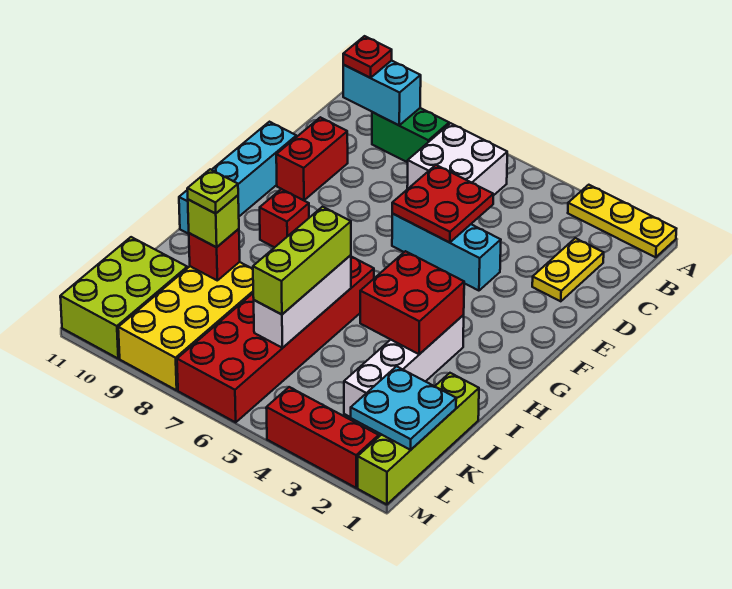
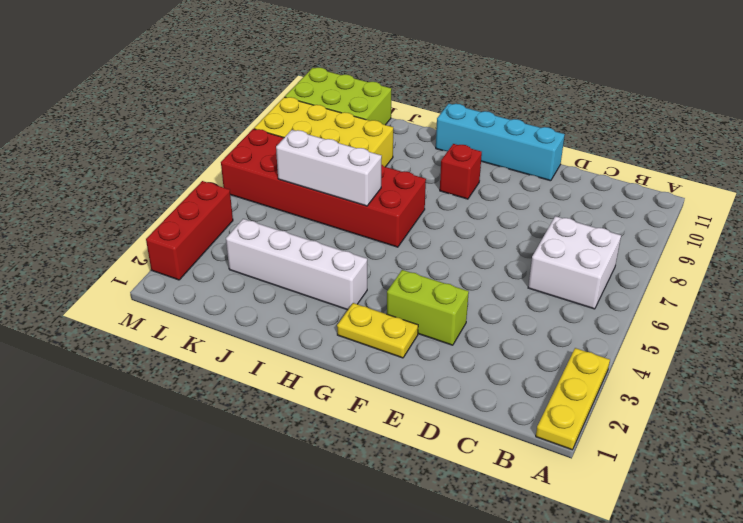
lime 1x2 brick [387,270,469,345] -> none
yellow 1x2 plate [337,303,418,358] -> yellow 1x2 plate moved to [532,238,604,301]
none -> green 1x2 brick [372,108,449,162]
none -> red 1x2 brick [276,117,348,200]
none -> cyan 1x3 brick [392,214,501,291]

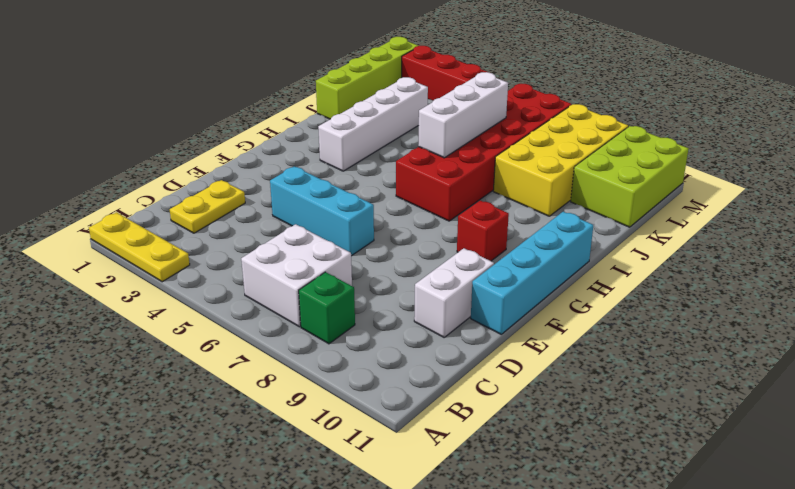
green 1x1 brick [299,272,355,344] -> green 1x2 brick [372,108,449,162]
white 1x2 brick [414,248,494,337] -> red 1x2 brick [276,117,348,200]
none -> cyan 1x2 brick [343,60,421,125]
none -> red 2x2 plate [392,165,493,243]
none -> red 2x2 brick [360,251,464,354]

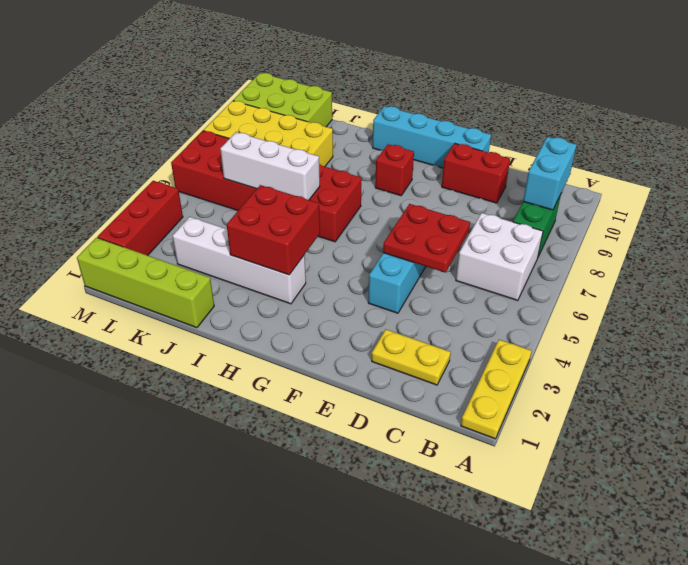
none -> red 1x1 brick [189,229,240,280]
none -> cyan 2x2 plate [351,366,456,450]
none -> red 1x1 plate [343,36,392,78]

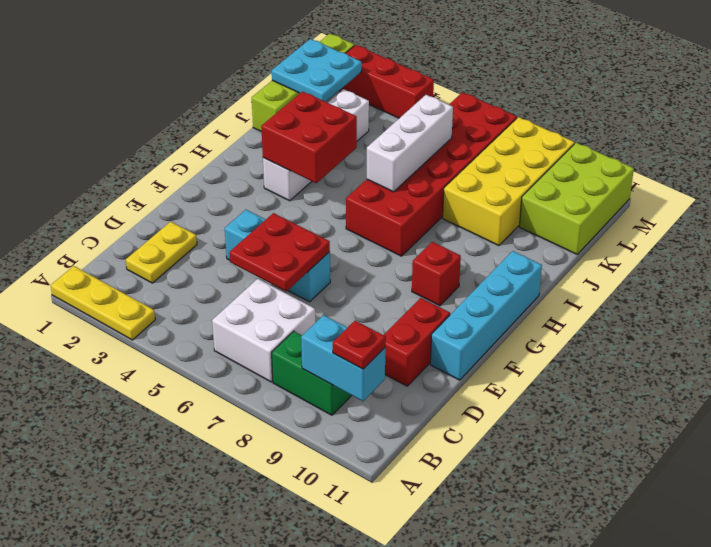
none -> red 1x1 brick [189,229,240,280]
none -> lime 1x3 brick [253,207,351,315]
none -> lime 1x1 brick [188,195,239,247]

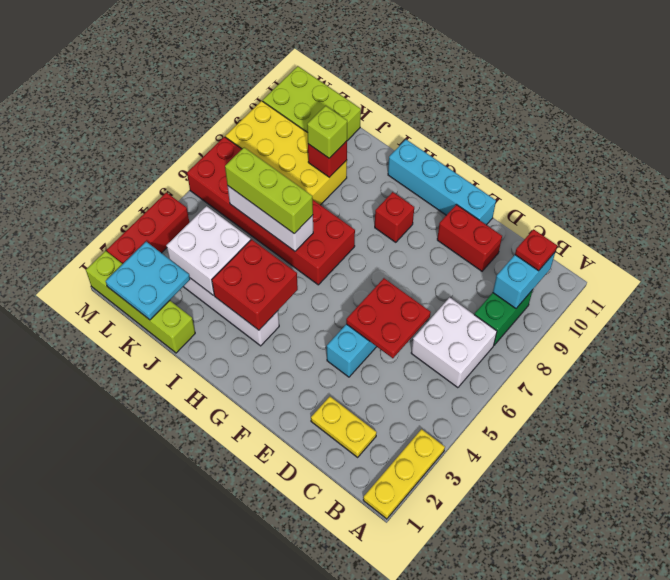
white 2x2 brick [166,206,251,295] -> none
none -> lime 1x1 plate [187,169,238,214]

